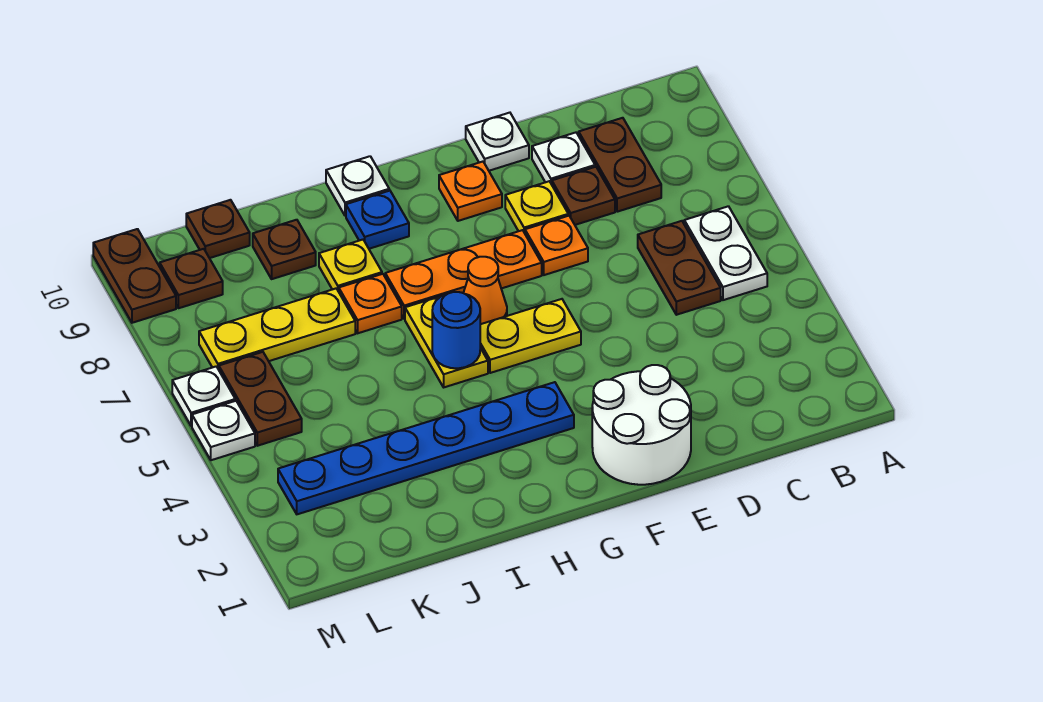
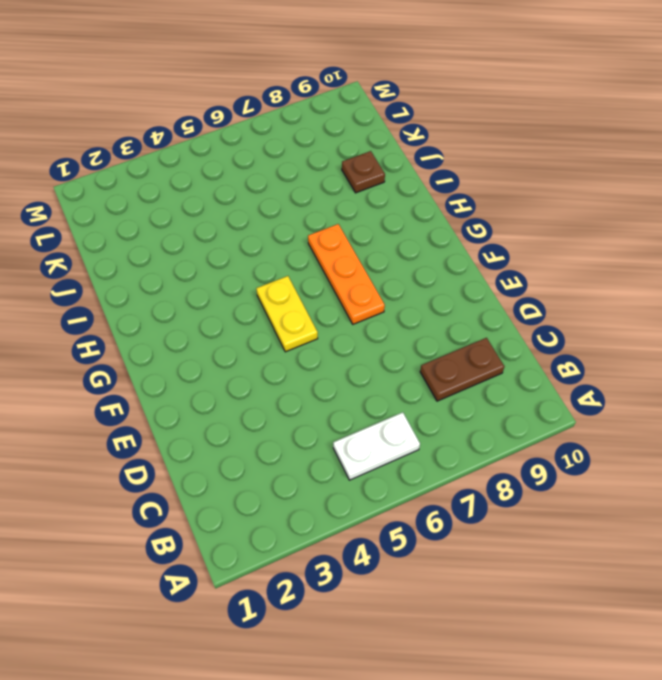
none -> brown 1x2 plate [638,221,721,315]
none -> brown 1x1 plate [552,167,615,225]
none -> white 1x1 plate [532,133,595,184]

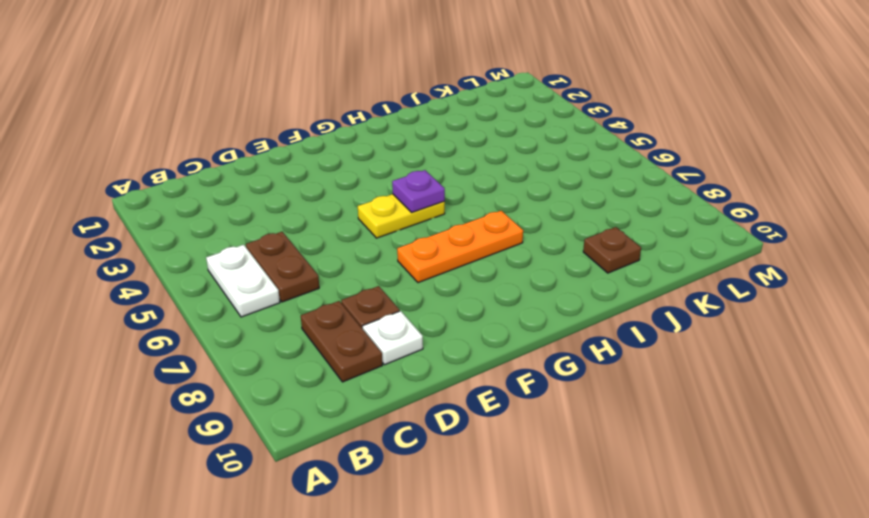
purple 1x1 plate [392,170,445,212] -> none
none -> white 2x2 round brick [592,365,691,485]
none -> orange 1x1 plate [525,216,588,275]
none -> yellow 1x1 plate [505,181,568,233]

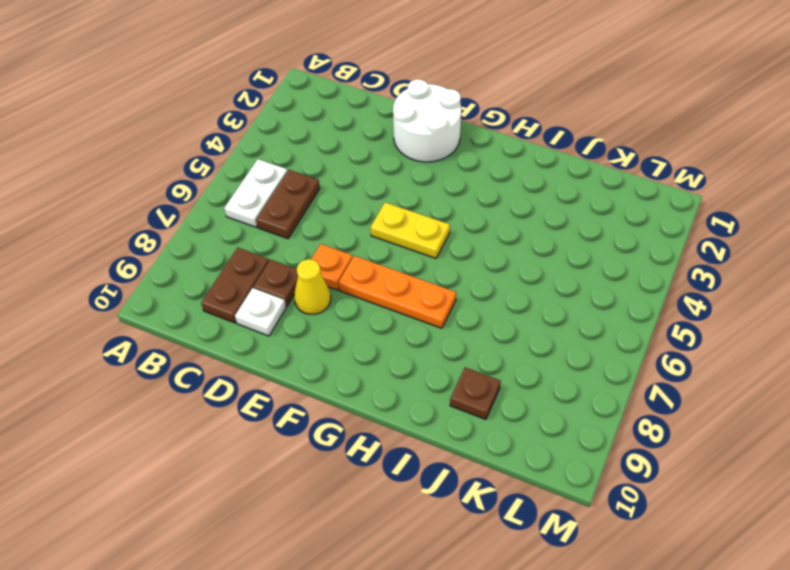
yellow 1x1 cone [294,259,331,314] -> yellow 1x1 plate [505,181,568,233]
none -> white 1x1 plate [466,113,529,171]
none -> orange 1x1 plate [439,162,502,221]
none -> blue 1x6 plate [278,382,574,514]

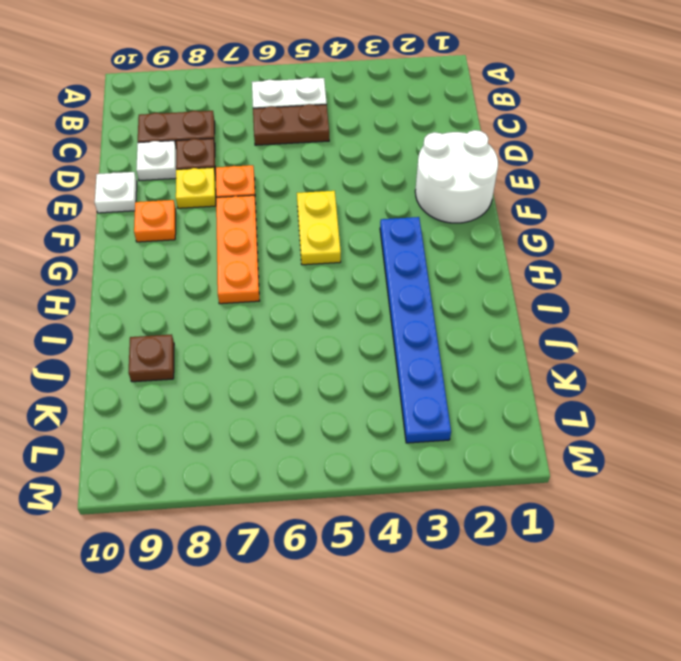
none -> orange 1x1 cone [464,257,507,324]
none -> yellow 1x2 plate [405,296,488,387]
none -> blue 1x1 plate [346,191,409,249]

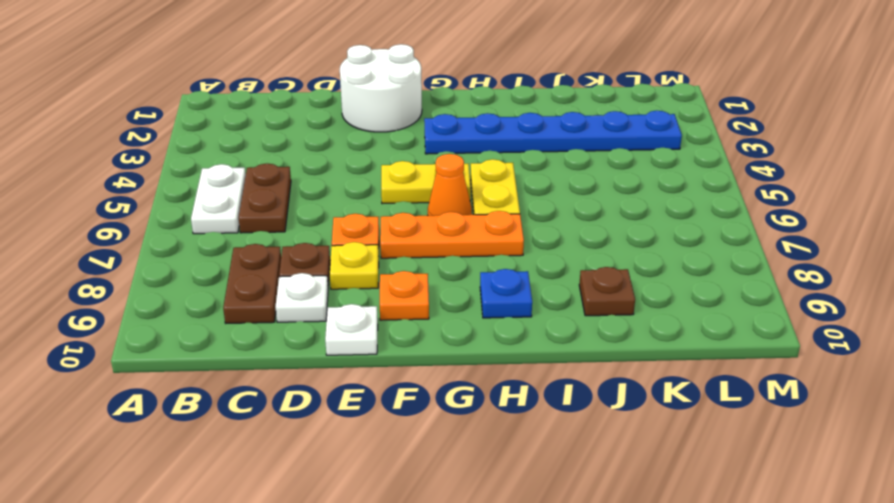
none -> white 1x1 plate [326,156,389,216]
none -> orange 1x1 plate [339,274,402,333]
none -> yellow 1x1 plate [319,240,382,292]

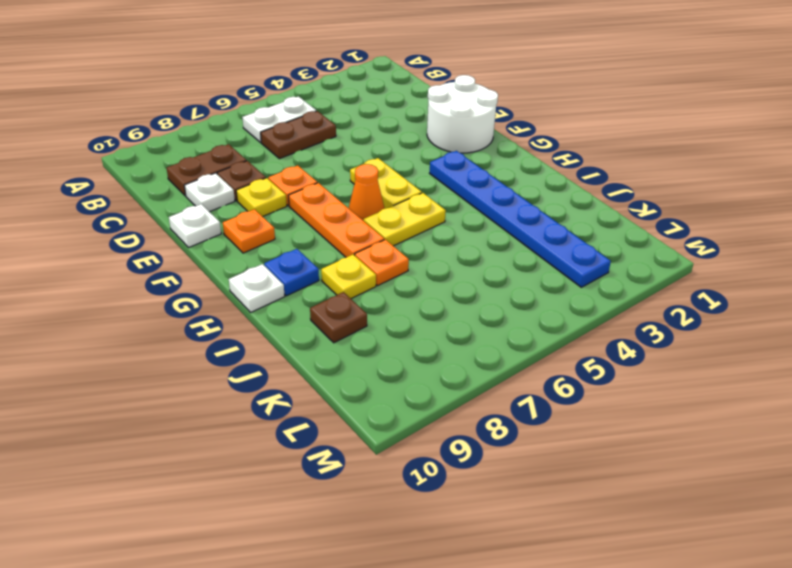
none -> yellow 1x3 plate [199,289,355,369]
none -> brown 1x1 plate [186,200,250,258]
none -> brown 1x2 plate [219,352,302,446]

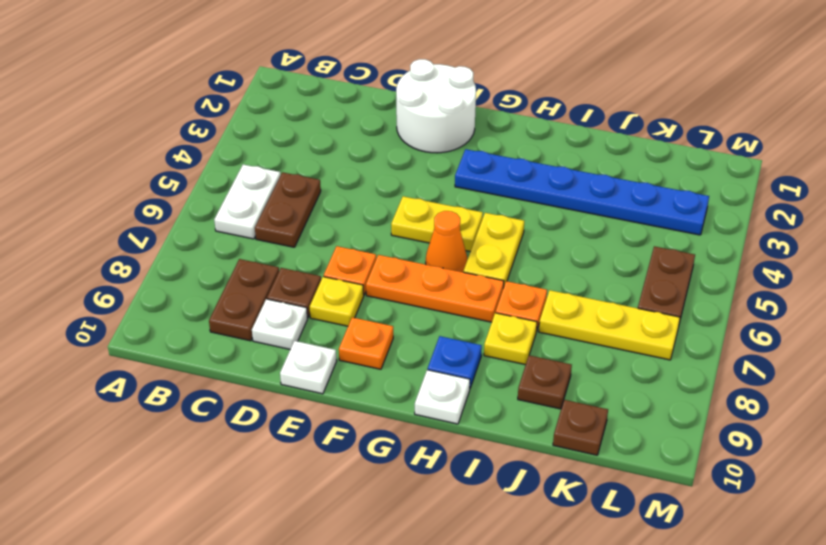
none -> brown 1x1 plate [160,249,223,308]
none -> white 1x1 plate [192,401,255,460]
none -> white 1x1 plate [172,366,235,426]

